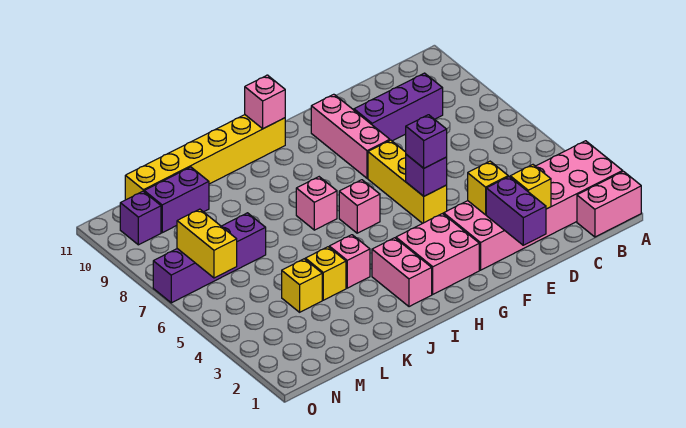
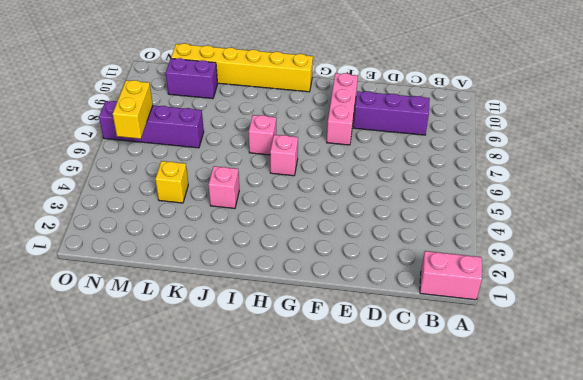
none -> pink 2x6 brick [444,141,623,270]
none -> yellow 1x3 brick [368,140,447,223]
none -> pink 2x2 brick [396,214,479,294]

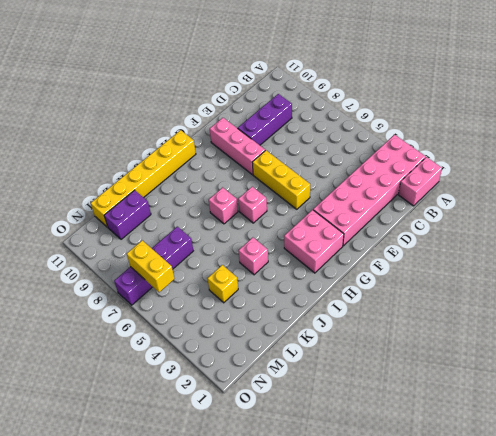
none -> pink 1x2 brick [372,238,432,307]
none -> yellow 1x1 brick [305,247,346,300]
none -> purple 1x1 brick [120,191,161,245]

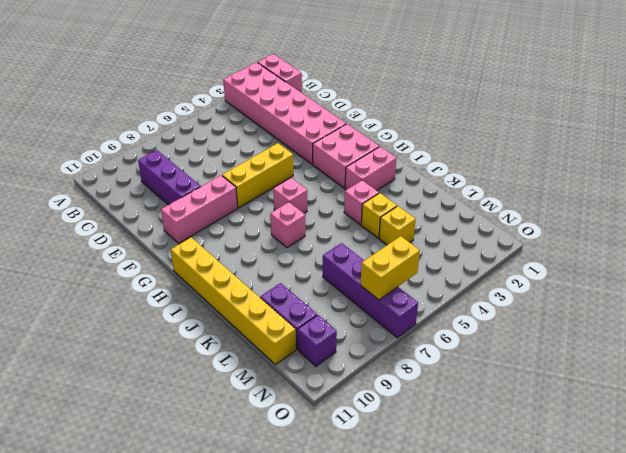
none -> yellow 1x1 brick [510,165,551,209]
none -> purple 1x2 brick [486,177,546,245]
none -> yellow 1x1 brick [468,161,508,215]

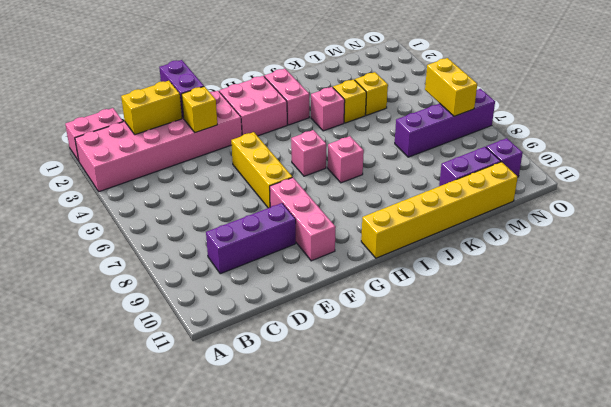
yellow 1x2 brick [121,81,182,135] -> yellow 1x1 brick [510,165,551,209]
none -> purple 1x1 brick [406,154,447,196]
none -> pink 1x1 brick [245,75,285,129]
none -> purple 1x1 brick [406,115,447,168]

